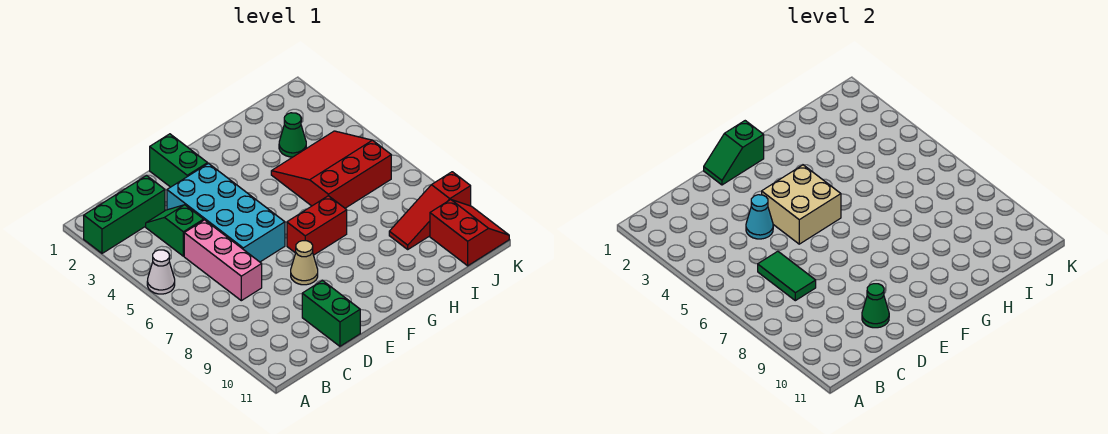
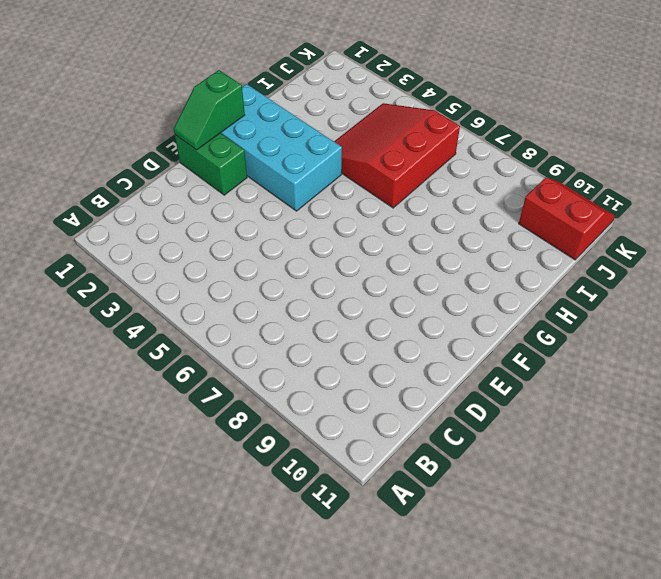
cyan 2x4 brick [221,84,342,211] -> cyan 2x4 brick moved to [167,164,285,262]
none -> green 1x3 brick [84,175,165,253]
none -> white 1x1 cone [147,250,175,294]
none -> green 1x2 slope [146,205,204,256]

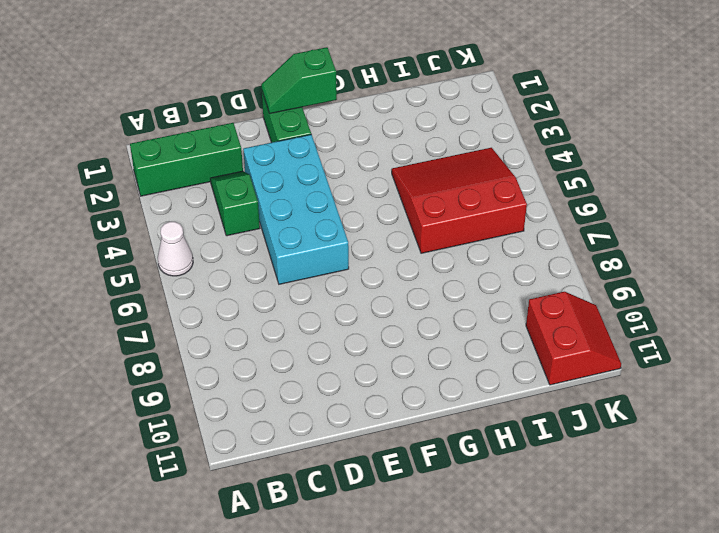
none -> pink 1x3 brick [184,220,262,301]
none -> green 1x2 brick [302,280,360,346]
none -> tan 1x1 cone [291,241,318,285]

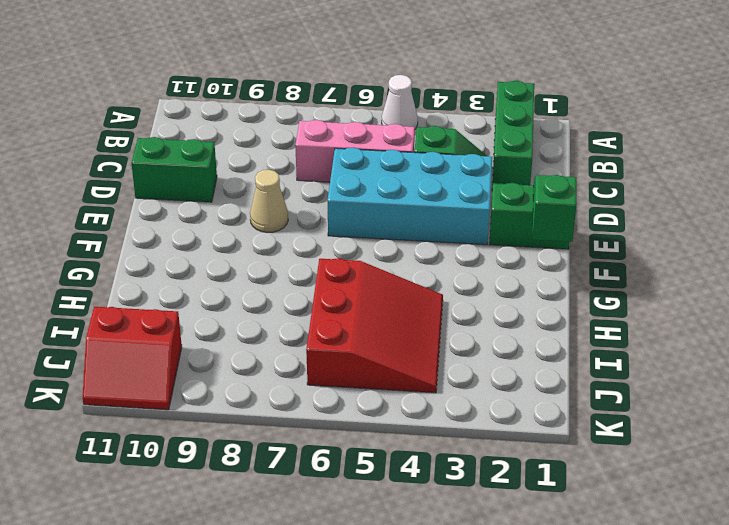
none -> red 1x2 brick [287,196,347,255]
none -> green 1x1 cone [279,113,306,157]
none -> red 1x3 slope [389,172,471,249]

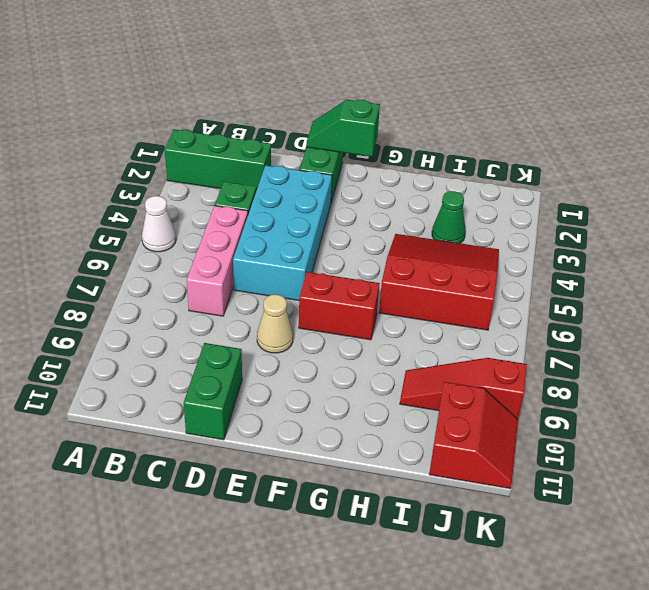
none -> green 1x2 tile [758,251,816,301]
none -> cyan 1x1 cone [746,195,773,239]
none -> green 1x1 cone [862,284,889,328]

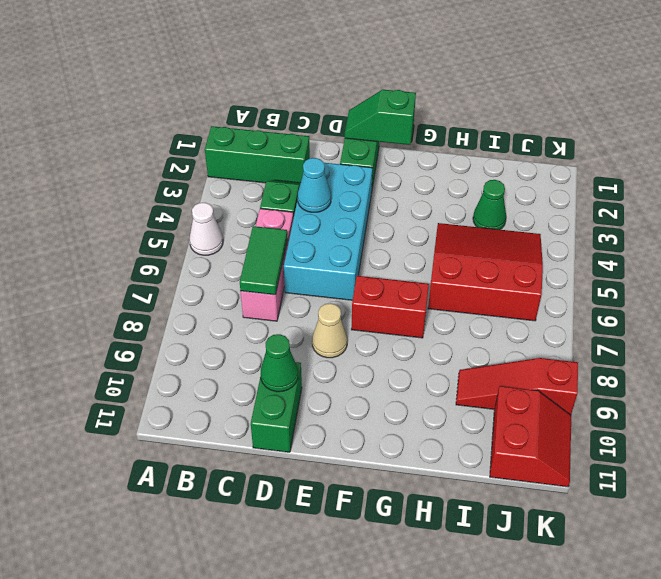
none -> tan 2x2 brick [762,165,841,244]

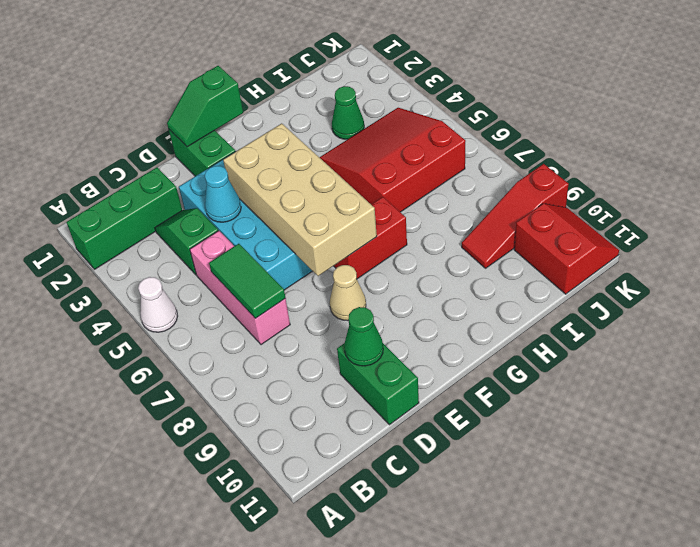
tan 2x4 brick [223,123,377,276] -> tan 2x2 brick [762,165,841,244]

